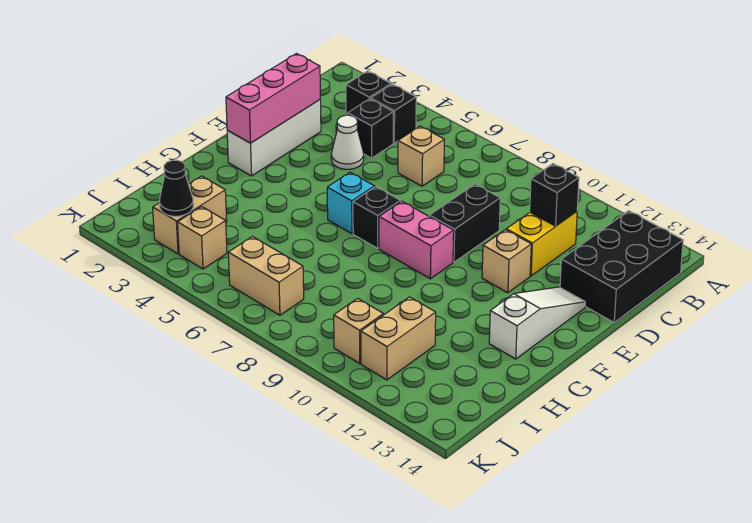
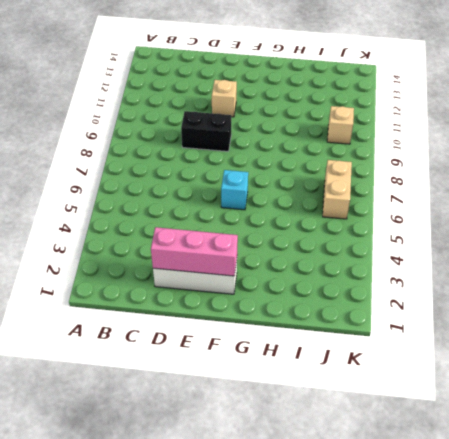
none -> black 1x1 brick [346,71,391,115]
none -> black 1x1 brick [371,84,416,143]
none -> black 2x3 brick [560,211,683,322]

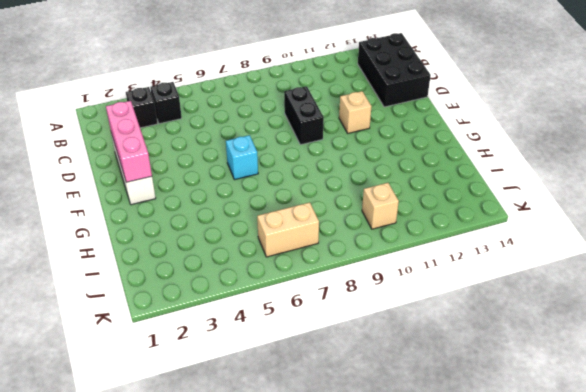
none -> black 1x1 brick [348,99,393,158]
none -> tan 1x1 brick [398,126,444,186]
none -> yellow 1x2 brick [506,212,577,276]

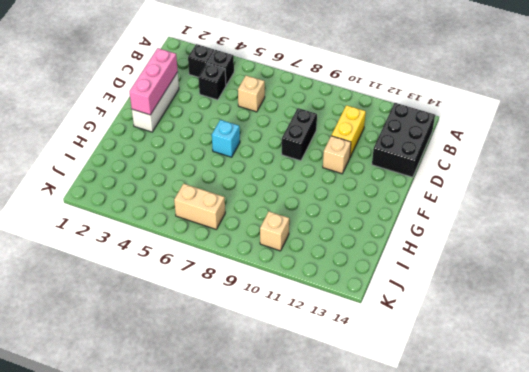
none -> white 1x1 cone [331,115,364,169]
none -> white 1x3 slope [489,287,585,359]
none -> black 1x1 brick [353,187,401,248]

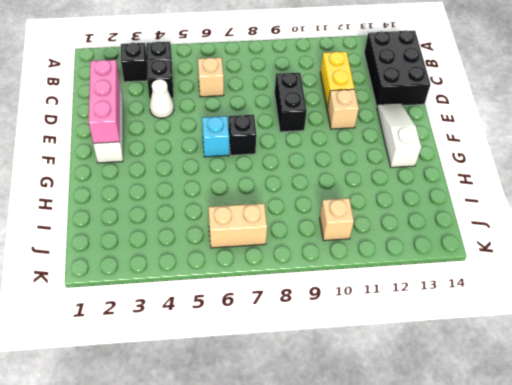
none -> pink 1x2 brick [379,201,454,279]
none -> tan 1x2 brick [153,176,227,254]
none -> tan 1x2 brick [361,297,436,380]

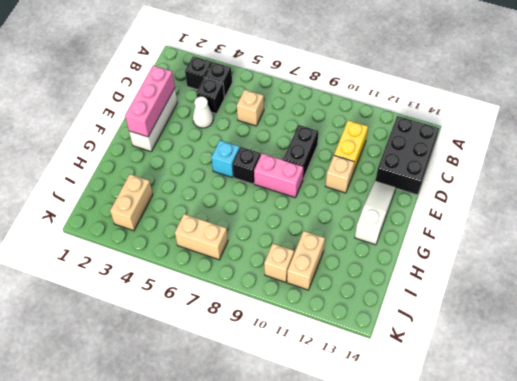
none -> tan 1x1 brick [178,207,227,269]
none -> black 1x1 brick [530,164,579,226]
none -> black 1x1 cone [160,160,193,216]

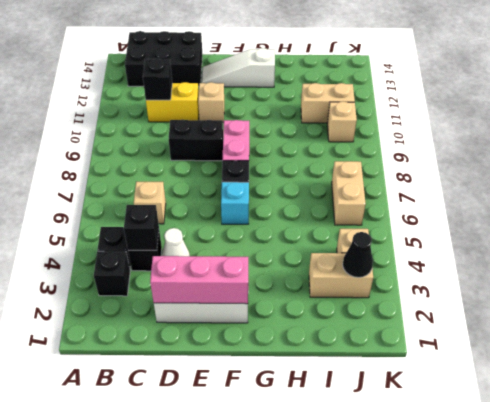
black 1x1 brick [124,205,159,250] -> none

